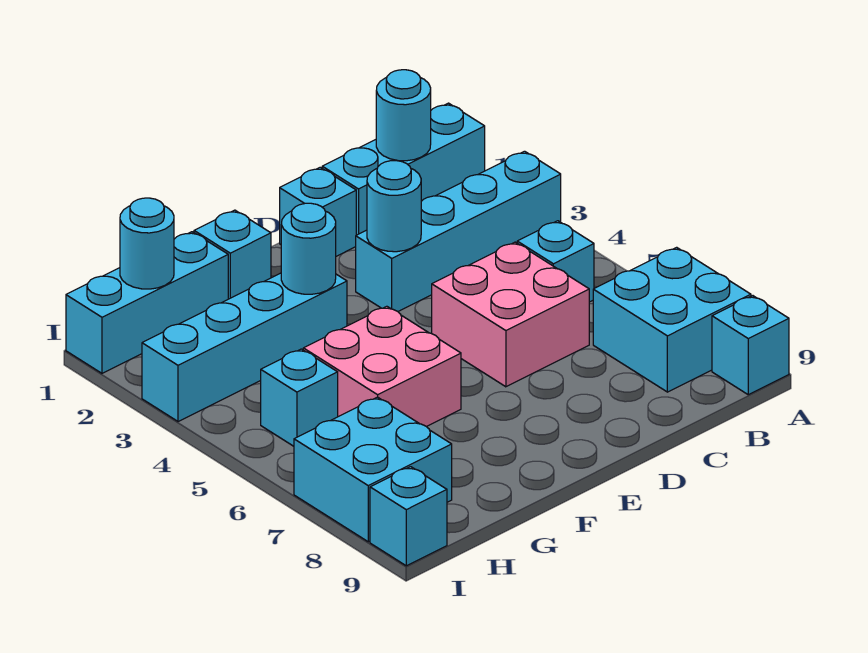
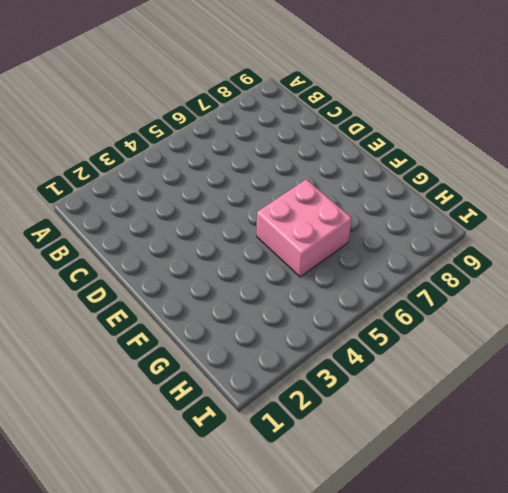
none -> cyan 1x3 brick [322,103,485,235]
none -> cyan 1x4 brick [356,151,561,311]
none -> cyan 2x2 brick [593,247,751,392]

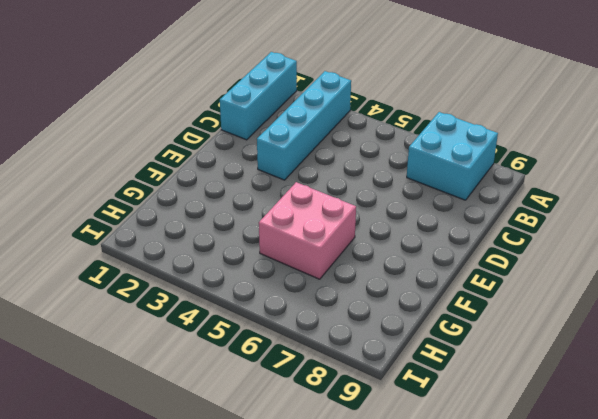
none -> cyan 1x1 brick [712,296,789,395]
none -> cyan 1x1 brick [517,221,594,302]
none -> pink 2x2 brick [432,242,589,387]

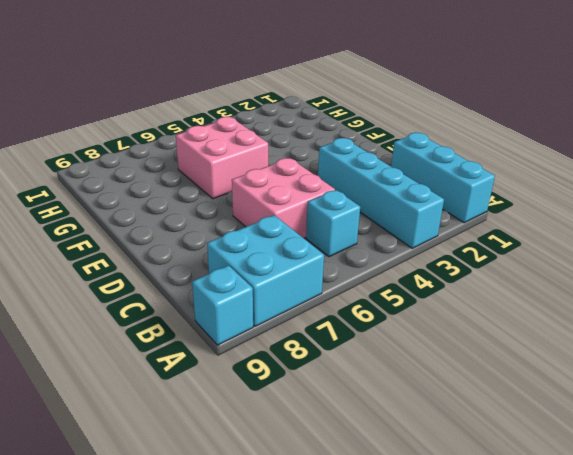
none -> cyan 1x1 brick [280,167,356,256]
none -> cyan 1x1 brick [194,210,271,299]
none -> cyan 1x4 brick [142,273,347,422]

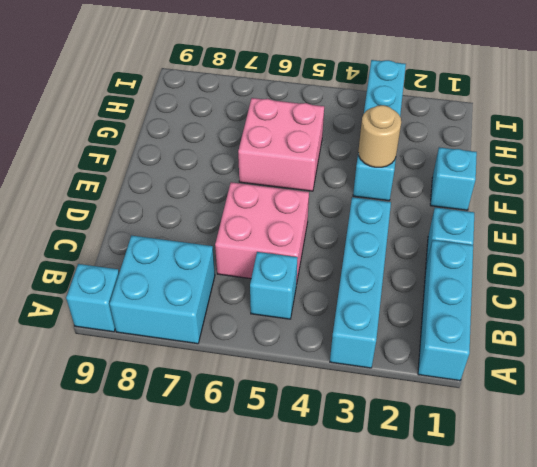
tan 1x1 round brick [358,105,401,167] -> cyan 1x1 round brick [281,203,336,294]
none -> cyan 1x3 brick [66,232,228,373]
none -> cyan 1x1 brick [261,349,338,446]
none -> cyan 2x2 brick [294,397,452,542]

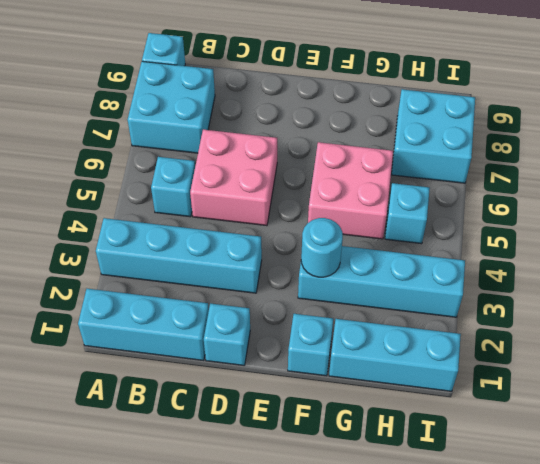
none -> cyan 1x1 brick [370,467,447,566]
none -> cyan 1x1 round brick [376,70,431,161]
none -> cyan 1x1 round brick [367,161,421,252]

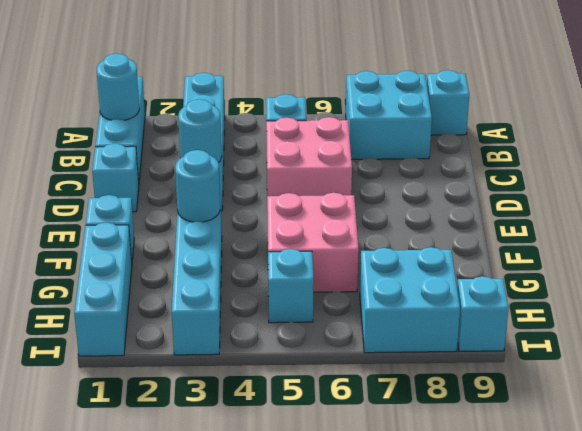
none -> cyan 1x1 round brick [120,198,174,289]

